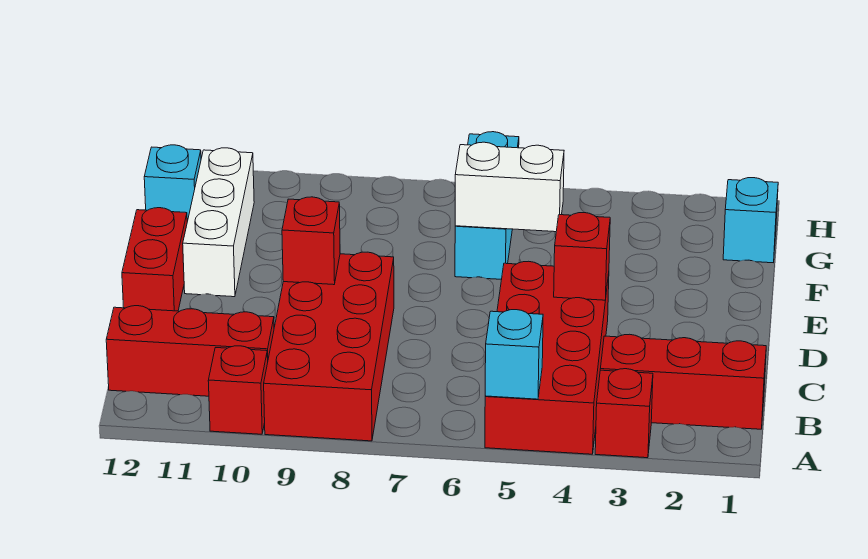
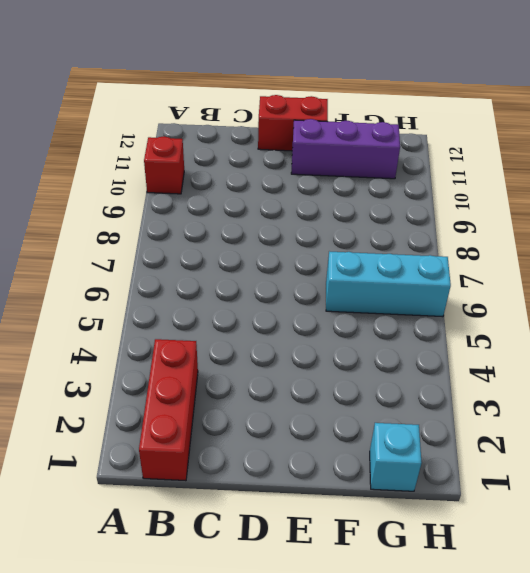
purple 1x3 brick [291,119,400,179] -> white 1x3 brick [183,148,254,297]
none -> red 1x1 brick [595,369,653,458]
none -> red 2x4 brick [485,261,609,454]
none -> red 2x4 brick [264,252,394,441]

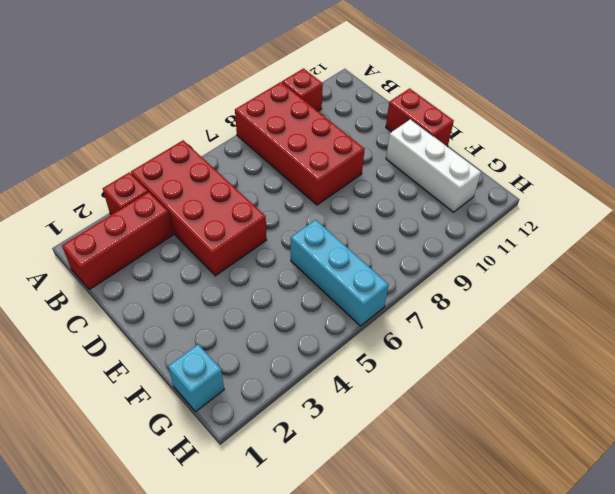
none -> red 1x3 brick [106,306,274,396]
none -> cyan 1x1 brick [144,145,201,221]
none -> cyan 1x1 brick [485,310,543,399]

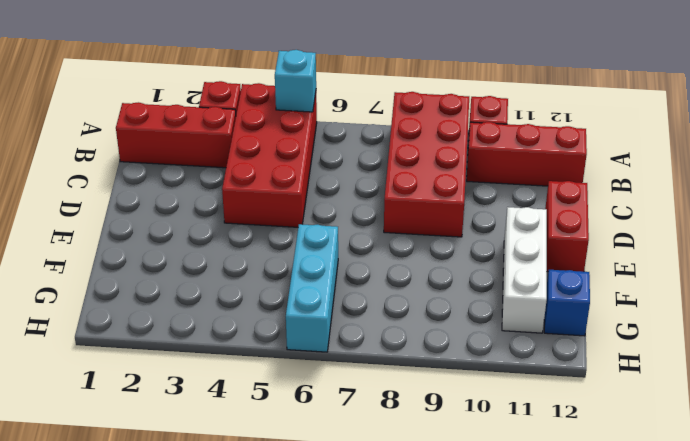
blue 1x1 brick [544,270,590,336] -> cyan 1x1 brick [144,145,201,221]
none -> cyan 1x1 brick [723,178,778,263]
none -> red 1x1 brick [554,213,610,300]
none -> red 1x1 brick [282,197,340,285]

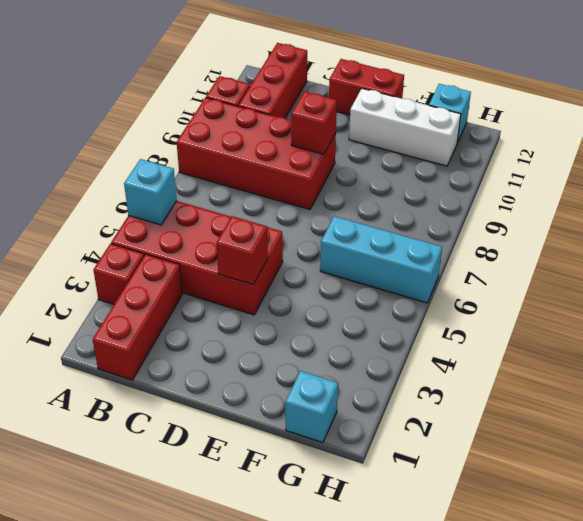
none -> white 1x2 brick [455,142,564,232]

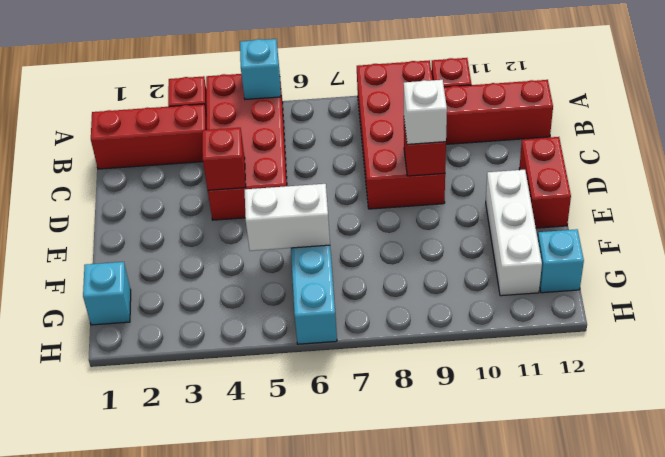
white 1x1 brick [404,80,447,144] -> none

